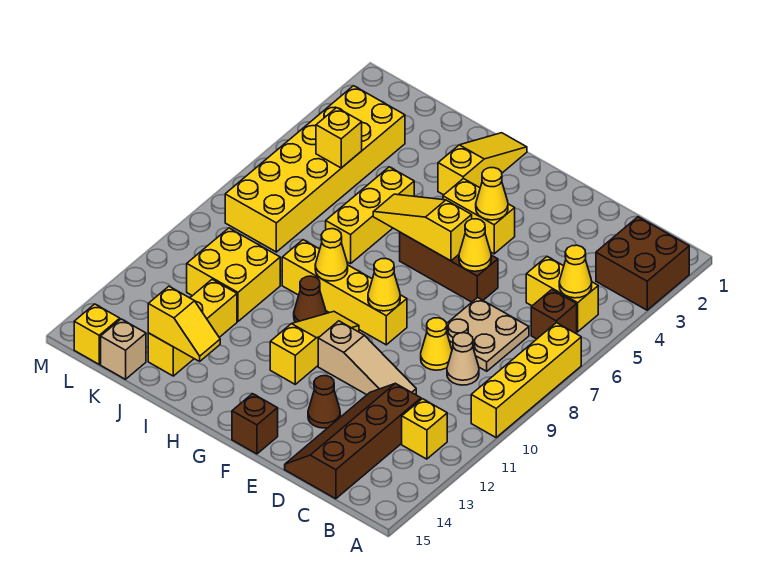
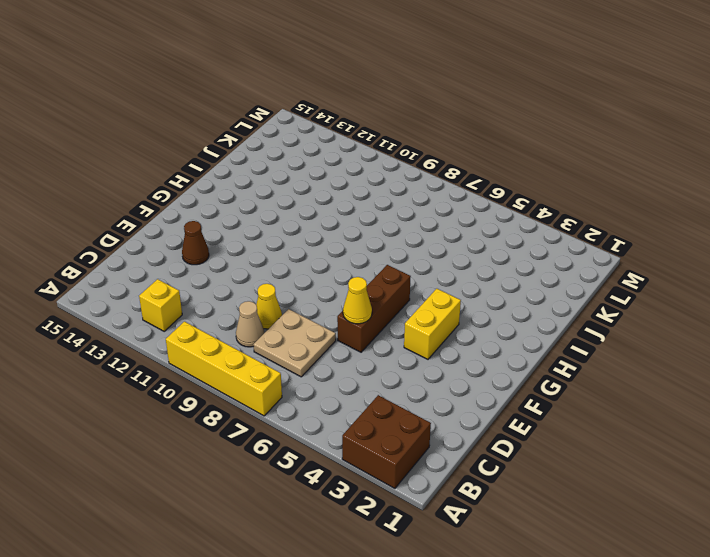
none -> yellow 1x2 brick [526,257,598,332]
none -> brown 1x1 brick [531,290,577,339]
none -> brown 2x4 slope [285,383,421,499]
none -> tan 1x3 slope [318,321,416,395]

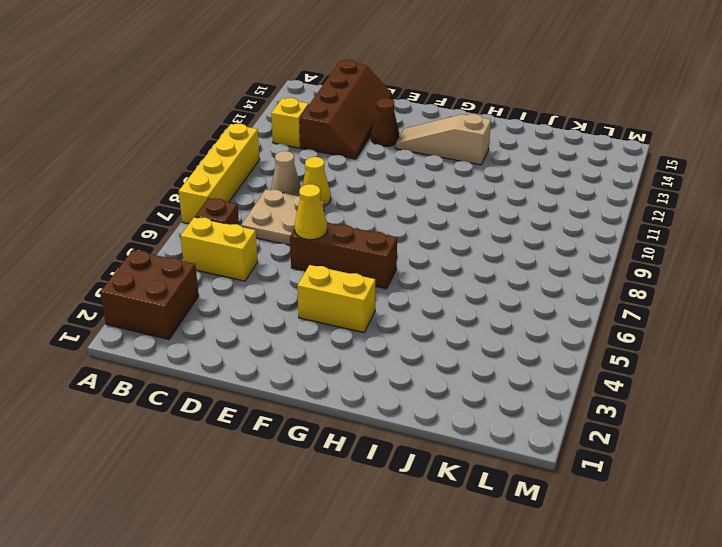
tan 1x3 slope [396,114,491,165] -> tan 1x3 slope moved to [318,321,416,395]
none -> yellow 1x4 brick [282,240,407,345]
none -> brown 1x1 brick [232,394,278,454]
none -> yellow 1x3 slope [270,312,359,384]
none -> yellow 1x3 slope [438,133,527,195]

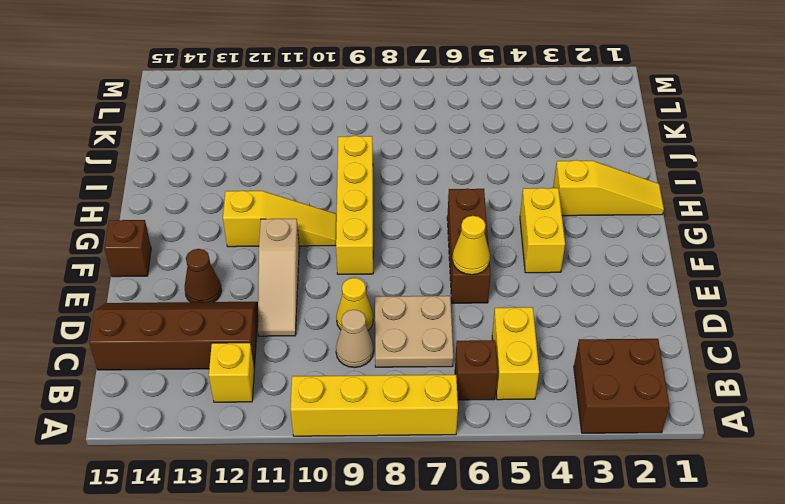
none -> brown 1x1 cone [294,276,326,322]
none -> yellow 1x3 brick [326,167,414,264]
none -> yellow 2x2 brick [187,228,280,321]
none -> yellow 1x3 brick [148,279,237,376]

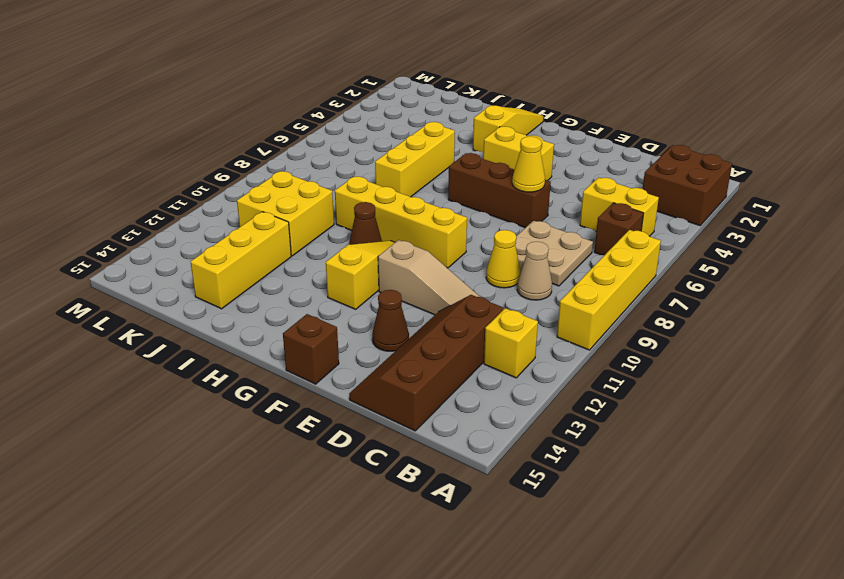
none -> yellow 2x6 brick [225,86,405,252]
none -> tan 1x1 brick [101,319,146,379]
none -> yellow 1x1 brick [74,304,120,364]
none -> yellow 1x1 cone [559,245,592,298]

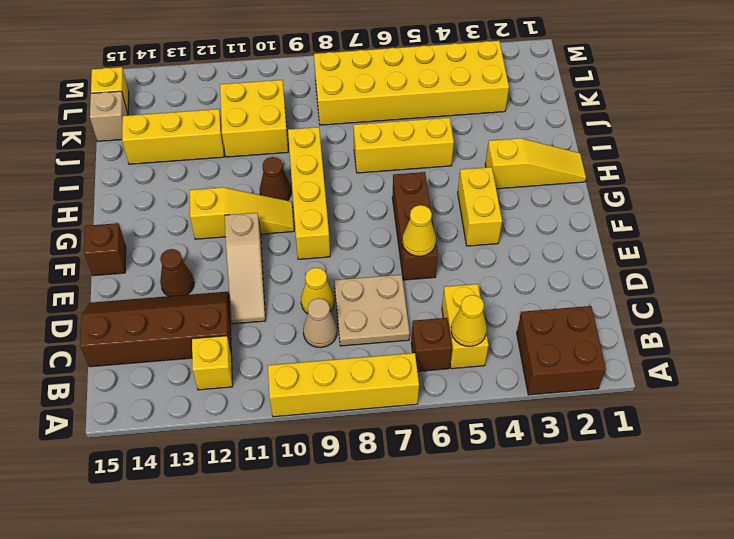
none -> yellow 1x1 cone [476,168,508,220]
none -> yellow 1x3 slope [373,194,472,261]
none -> yellow 1x1 cone [368,258,400,311]
none -> yellow 1x1 cone [315,229,348,281]

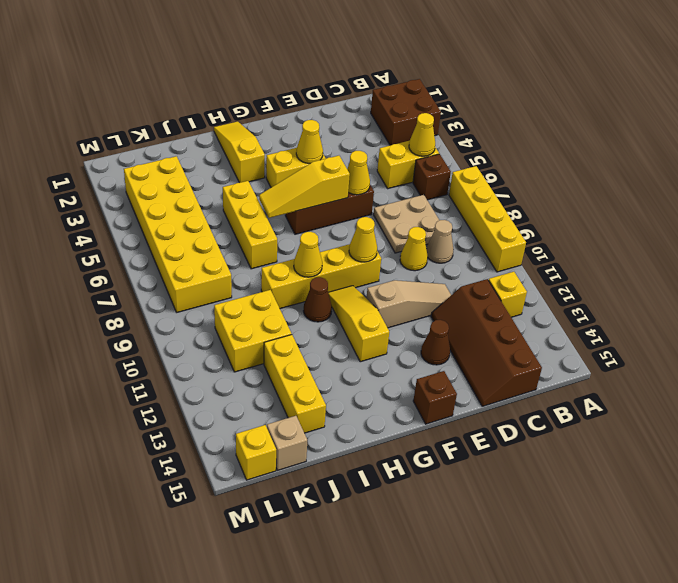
none -> yellow 1x2 slope [148,286,220,361]
none -> yellow 1x1 brick [316,108,362,168]

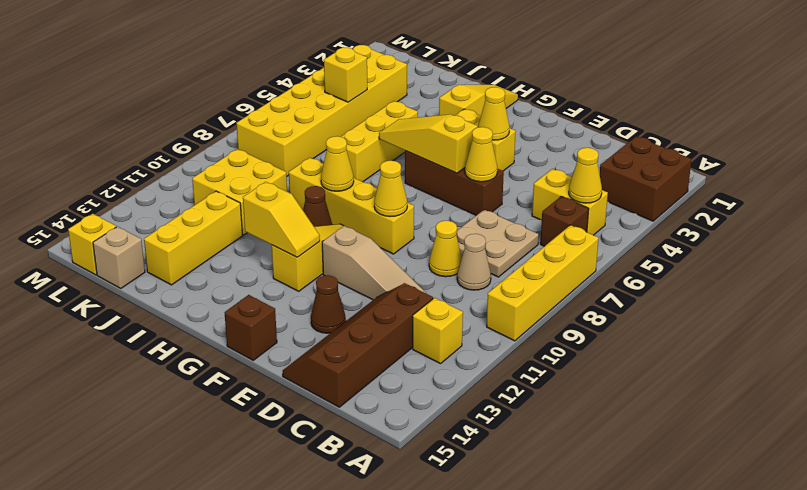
yellow 1x2 slope [243,182,320,257] -> yellow 1x2 slope moved to [148,286,220,361]

